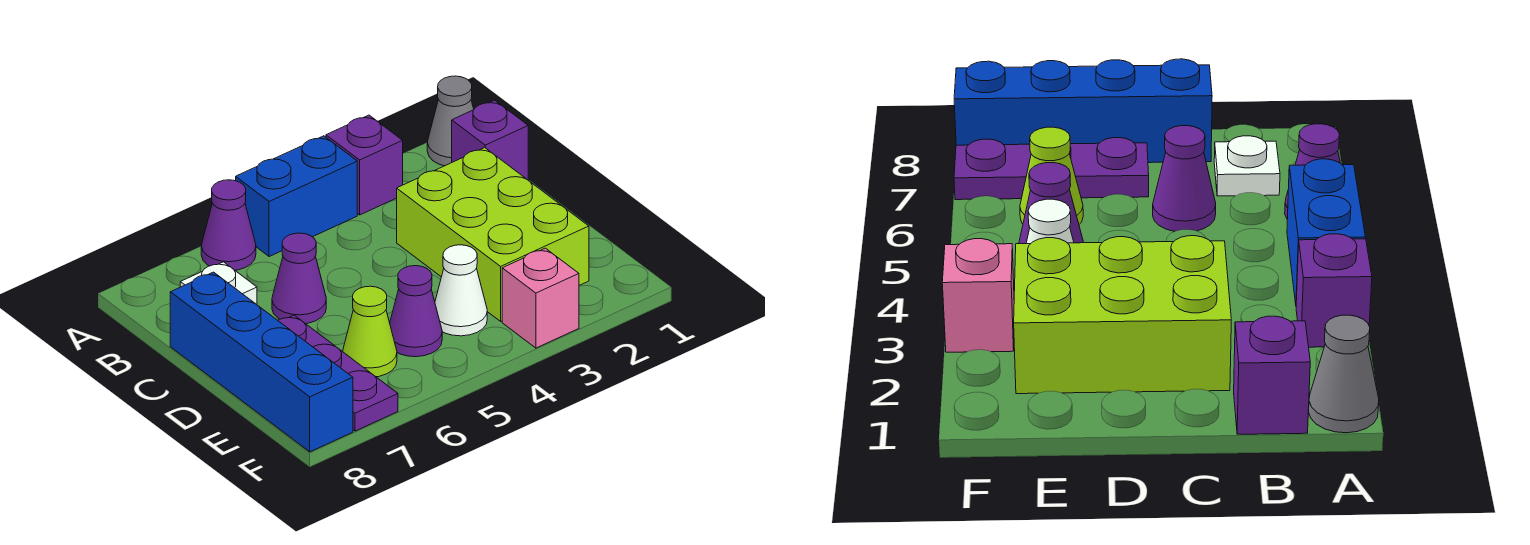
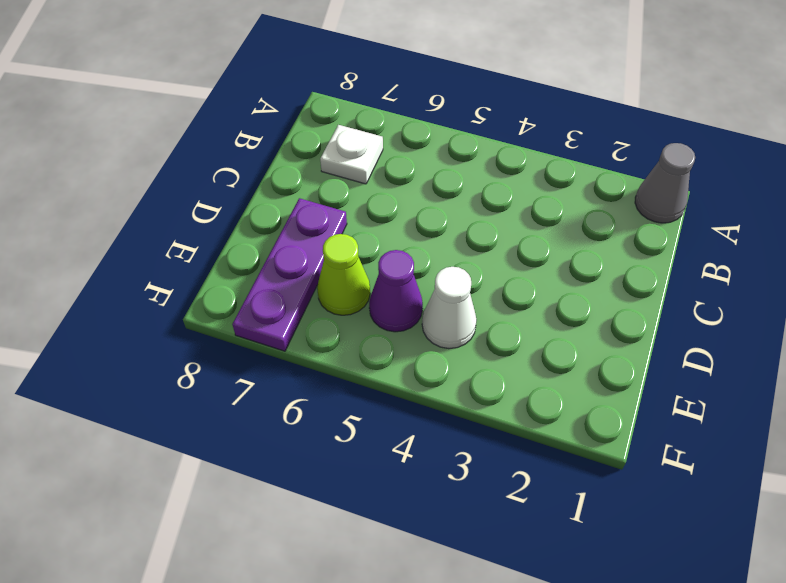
none -> purple 1x1 brick [326,115,403,215]
none -> blue 1x2 brick [236,136,357,257]
none -> purple 1x1 cone [201,180,256,270]

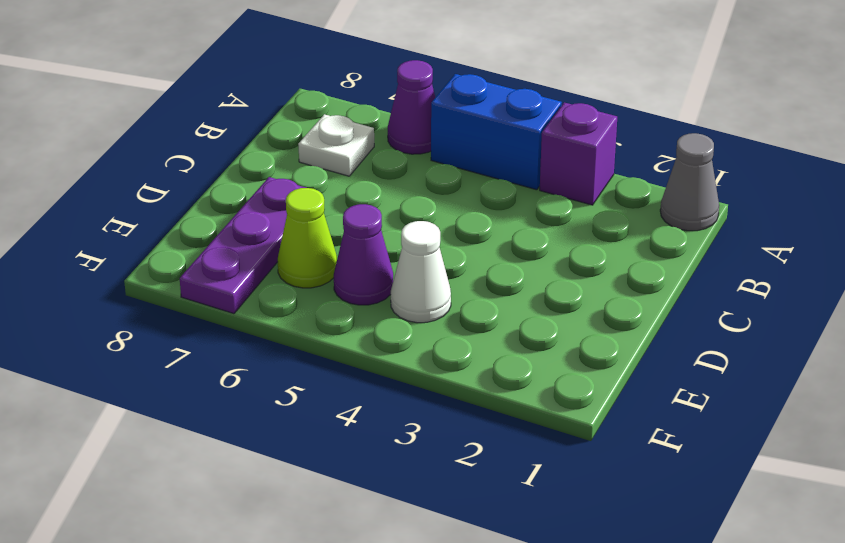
none -> purple 1x1 brick [452,100,528,180]
none -> lime 2x3 brick [397,148,589,321]
none -> purple 1x1 cone [272,233,326,324]

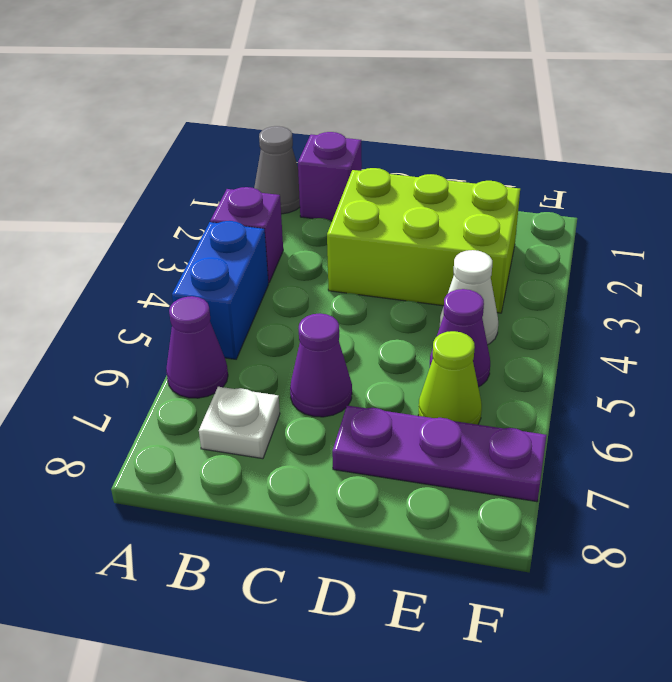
none -> blue 1x4 brick [170,272,353,452]
none -> pink 1x1 brick [502,248,579,348]

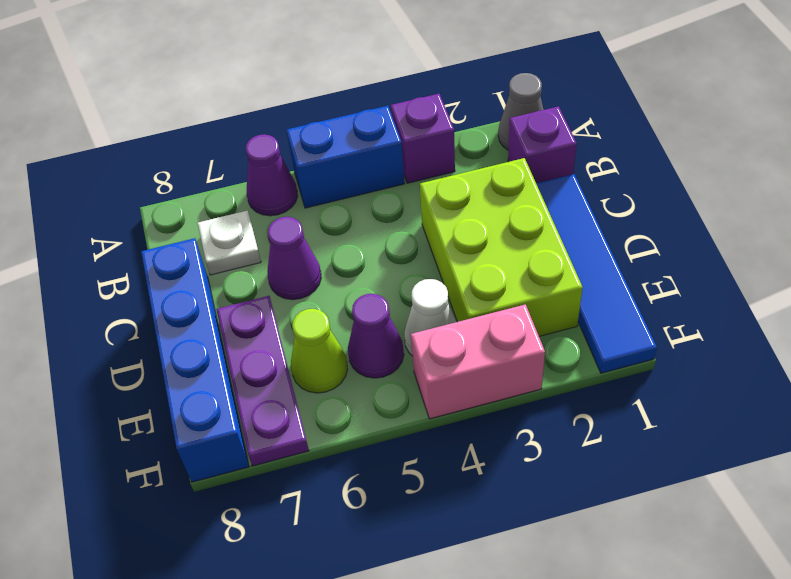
blue 1x4 tile [536,174,657,373] -> none
pink 1x2 brick [411,304,545,419] -> pink 1x1 brick [502,248,579,348]

